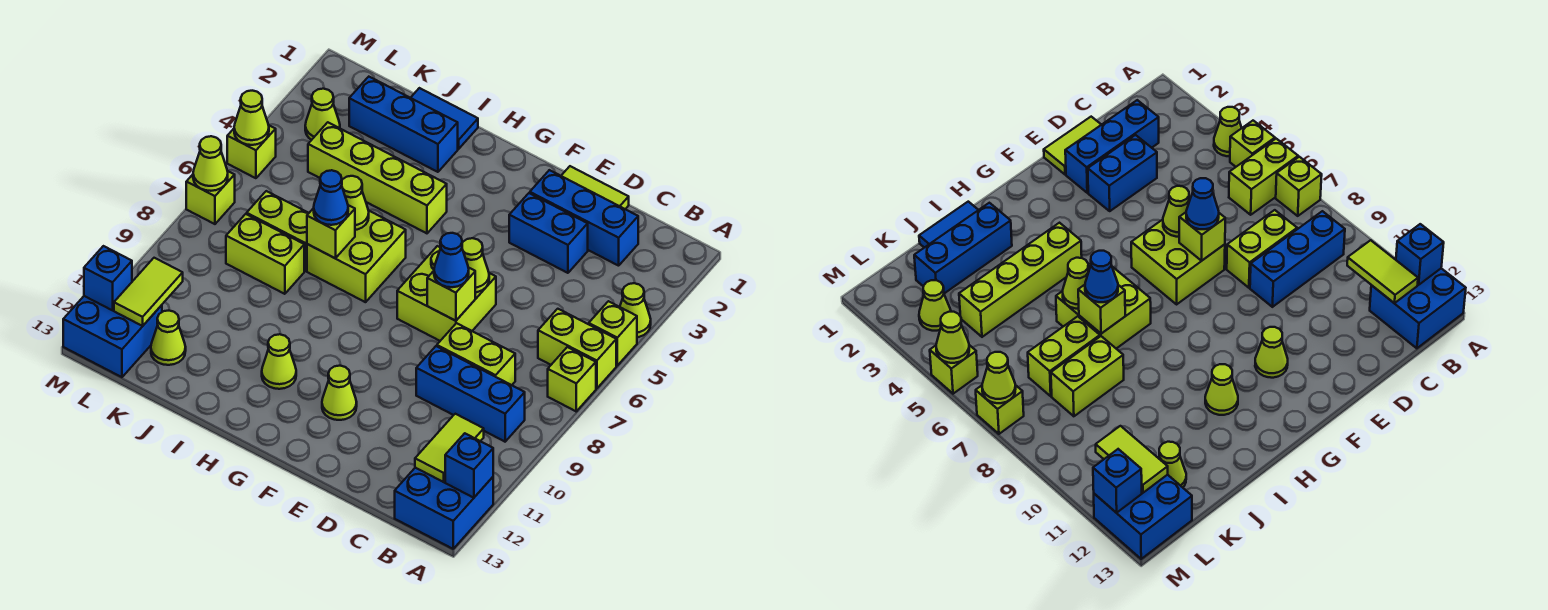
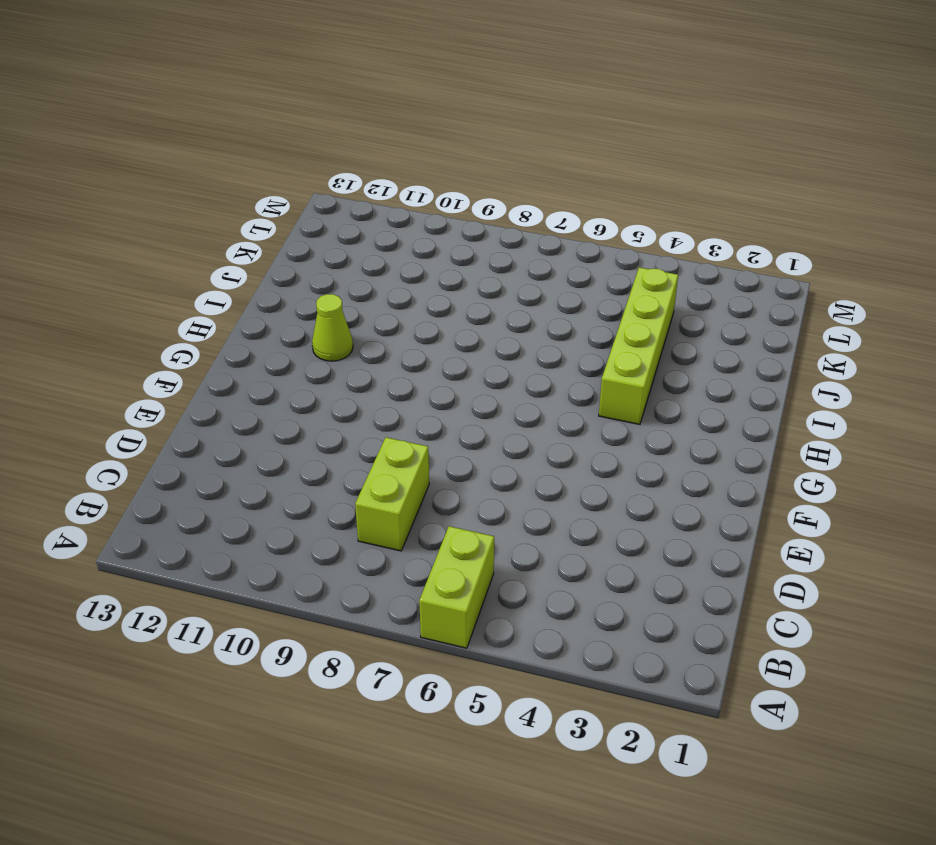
none -> lime 1x1 cone [620,283,651,337]
none -> lime 1x1 brick [589,301,637,365]
none -> lime 1x1 brick [548,347,596,411]
none -> blue 2x2 brick [395,468,493,549]

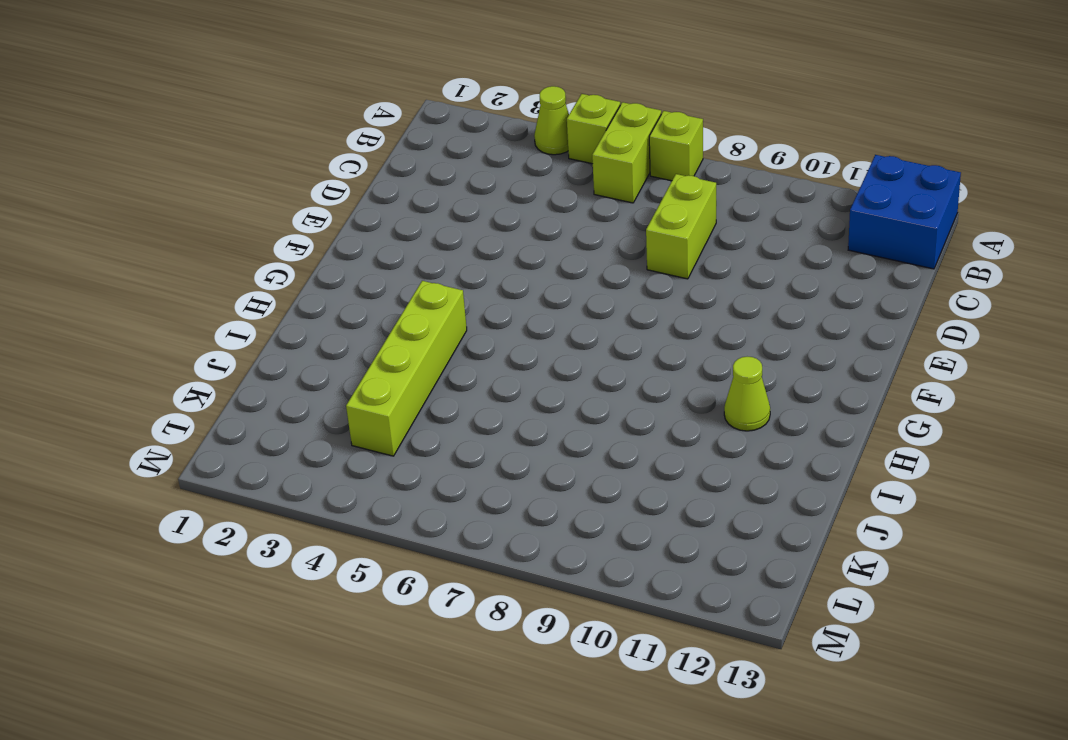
none -> blue 1x3 brick [416,346,525,442]
none -> blue 1x3 brick [530,170,638,266]
none -> lime 1x2 tile [561,166,629,209]
none -> blue 1x2 brick [509,193,588,273]

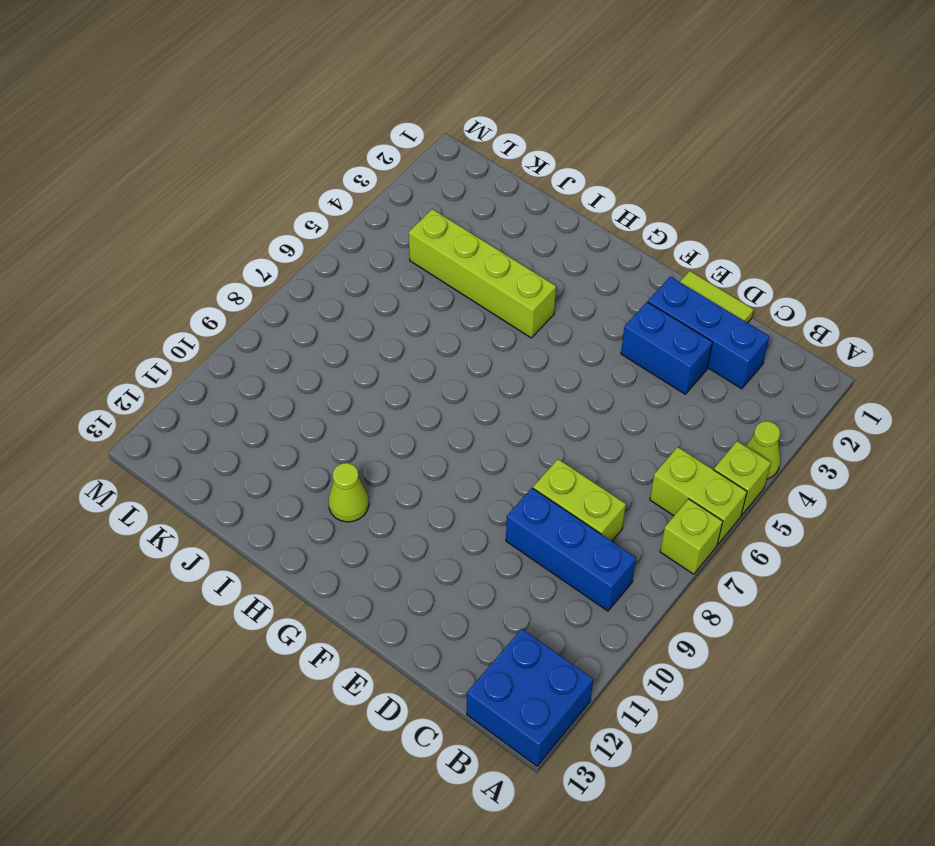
none -> lime 2x2 brick [397,246,496,341]
none -> lime 1x1 cone [322,366,357,420]
none -> lime 2x2 brick [307,210,406,302]
none -> blue 1x2 tile [411,88,478,149]

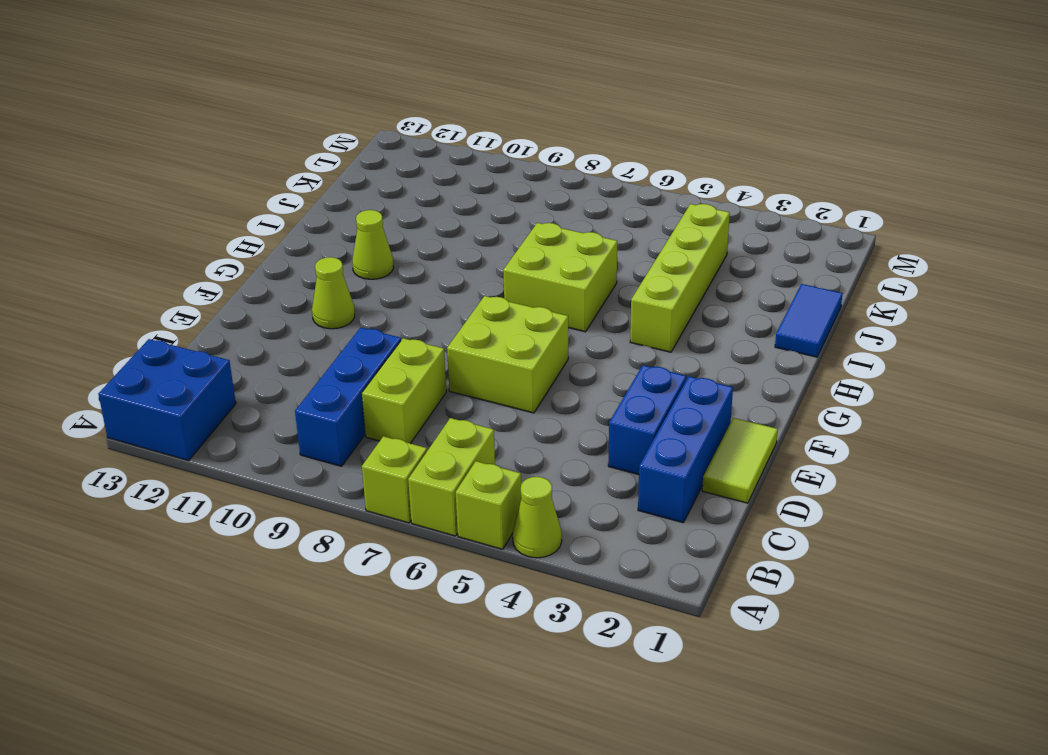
none -> blue 1x3 brick [349,77,458,172]
none -> lime 1x2 brick [247,191,309,271]
none -> lime 1x2 brick [226,214,304,294]
none -> lime 1x1 cone [151,311,186,365]

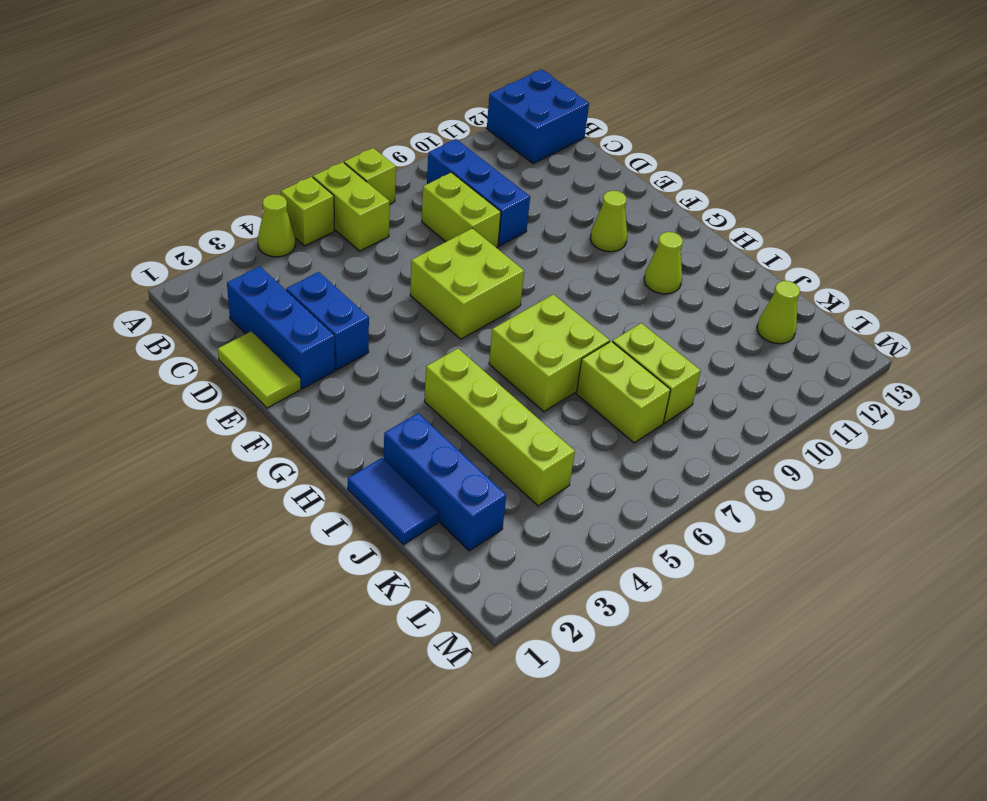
none -> lime 1x1 cone [305,89,340,140]
none -> blue 2x2 brick [63,296,162,377]
none -> lime 1x1 brick [227,125,276,178]
none -> lime 1x1 brick [186,171,235,224]

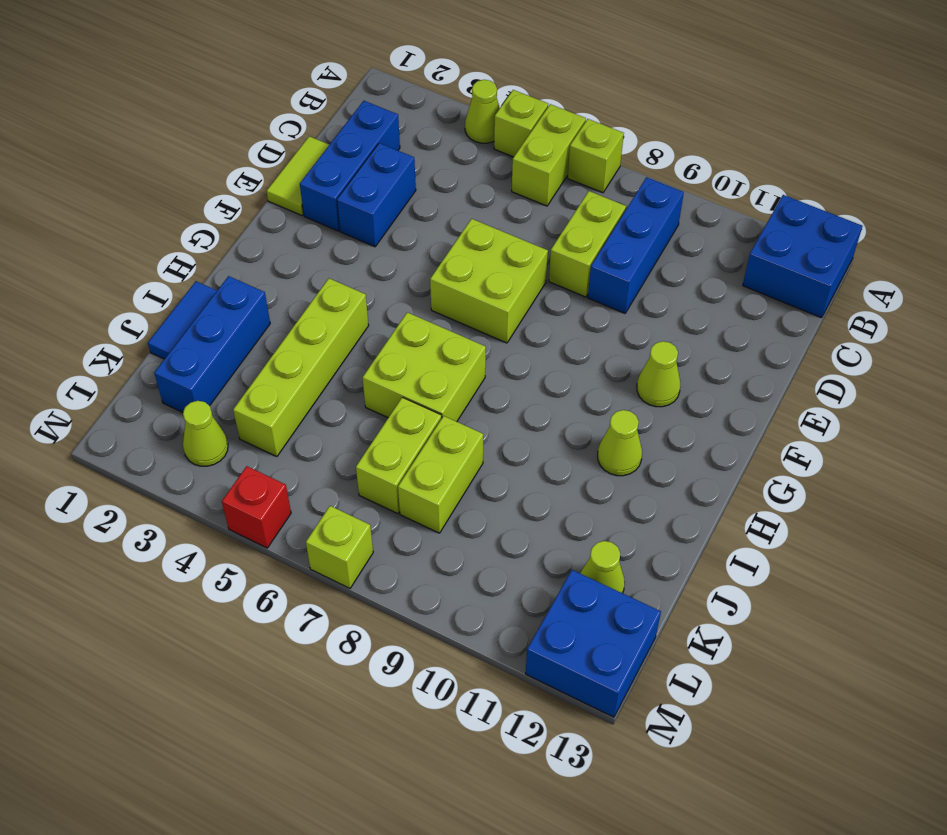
red 1x1 brick [222,466,291,548] -> lime 1x1 brick [227,125,276,178]
none -> blue 1x1 brick [445,433,493,498]
none -> lime 1x2 tile [415,414,484,482]
none -> lime 1x1 cone [462,238,489,292]
none -> lime 1x1 brick [427,267,475,321]

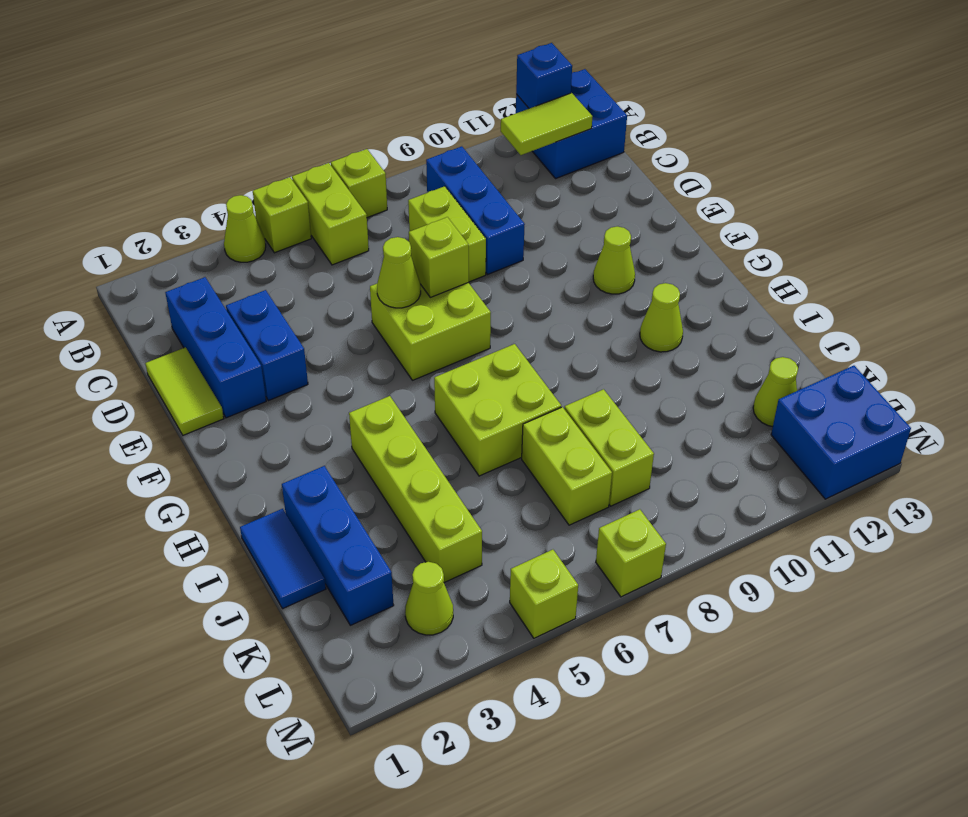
none -> lime 1x1 cone [342,176,369,230]
none -> lime 1x1 brick [307,205,355,258]
none -> lime 1x2 tile [114,258,183,326]
none -> lime 1x1 cone [234,91,269,145]

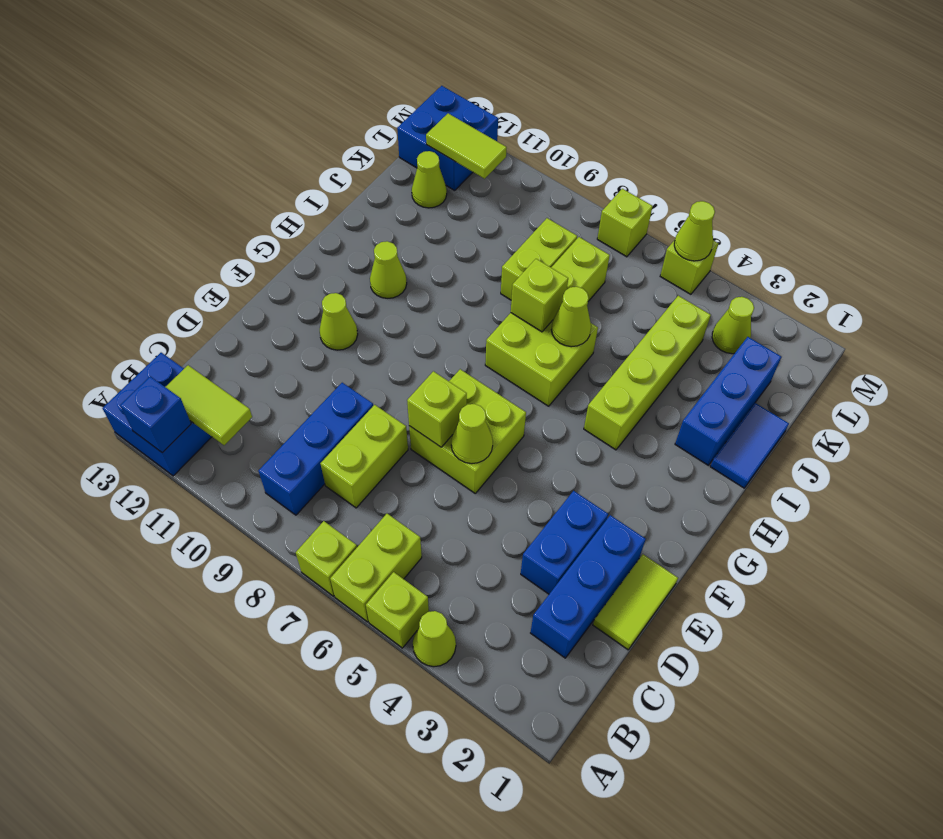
none -> lime 1x1 cone [193,136,228,191]
none -> blue 1x1 brick [84,246,132,310]
none -> blue 1x1 cone [434,233,469,287]
none -> blue 1x1 cone [314,170,348,225]

